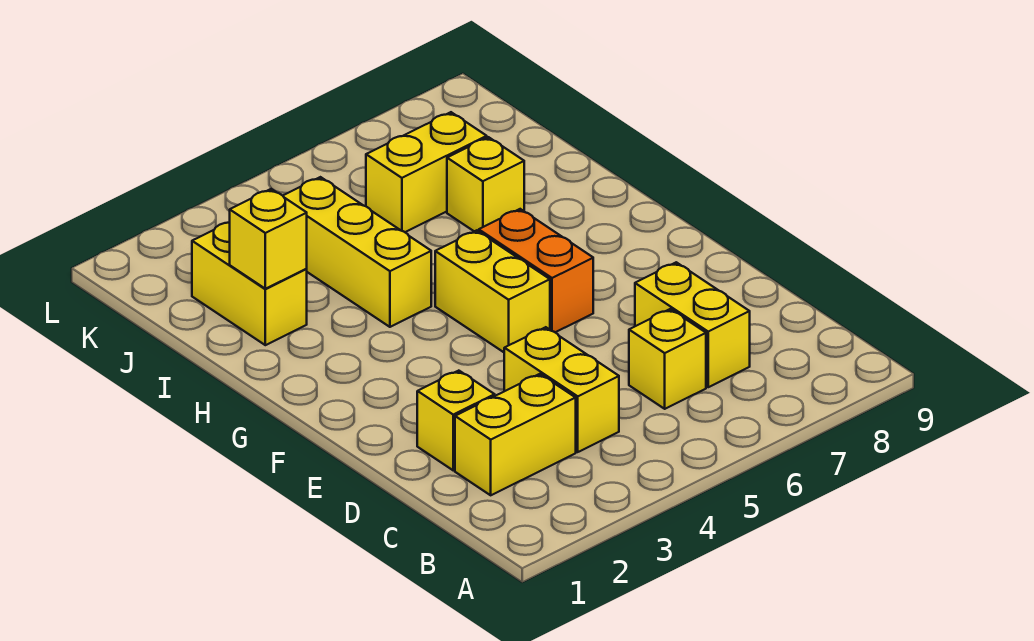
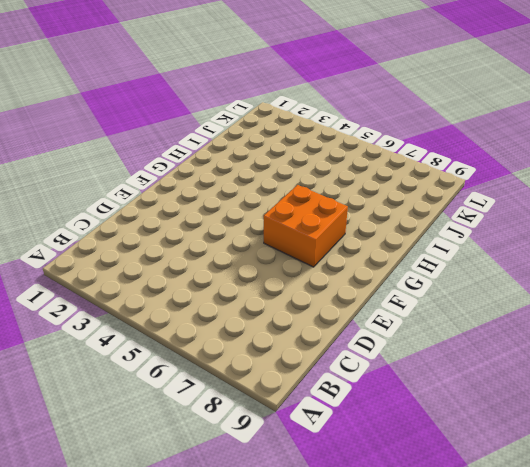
orange 2x2 brick [264,185,348,267] -> orange 1x2 brick [479,209,593,332]
none -> yellow 1x2 brick [455,374,576,495]
none -> yellow 1x2 brick [504,327,619,452]
none -> yellow 1x1 brick [629,309,706,409]

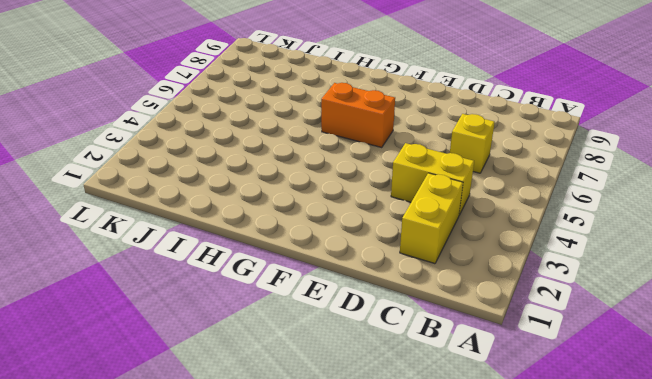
none -> yellow 1x2 brick [635,262,750,387]
none -> yellow 1x1 brick [417,371,495,470]
none -> yellow 1x2 brick [435,230,550,352]

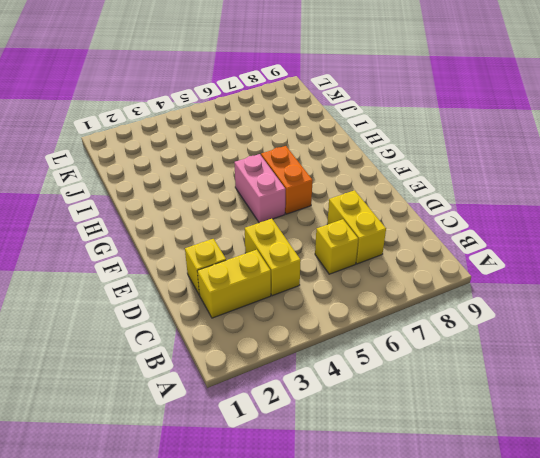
pink 1x2 brick [234,154,285,223] -> yellow 1x2 brick [435,230,550,352]
none -> yellow 1x3 brick [283,177,431,327]
none -> yellow 1x2 brick [192,222,307,345]
none -> yellow 1x1 brick [447,137,524,231]

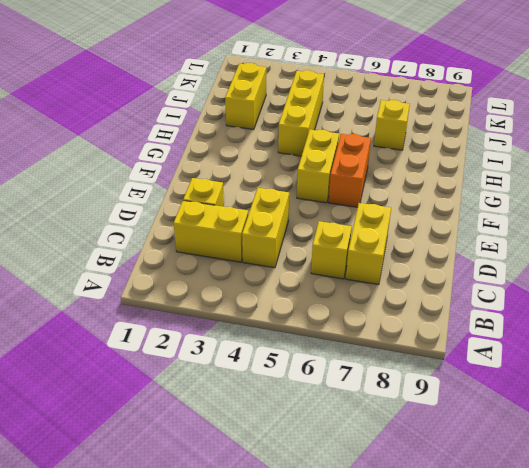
none -> yellow 1x2 brick [366,112,487,232]
none -> yellow 1x1 brick [230,189,307,289]

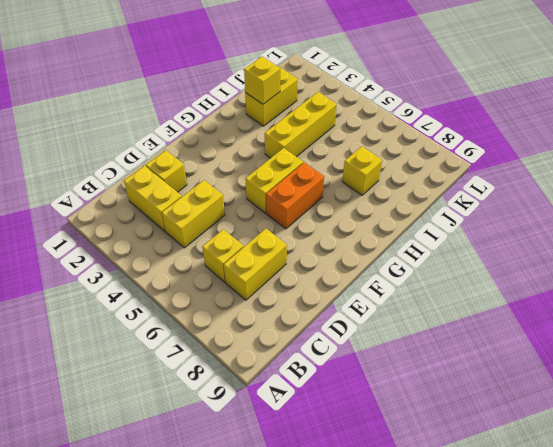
none -> yellow 1x2 brick [366,112,487,232]

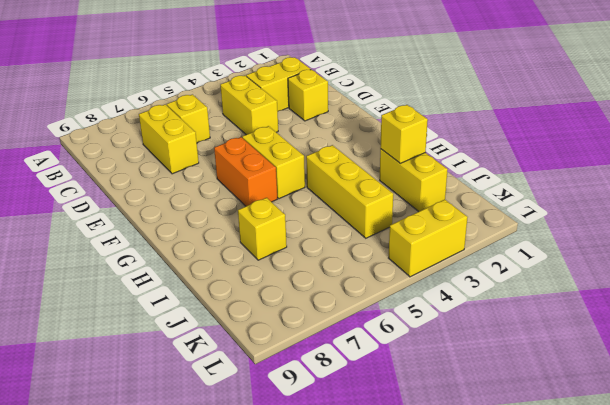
yellow 1x2 brick [389,200,468,277] -> yellow 1x2 brick moved to [366,112,487,232]

